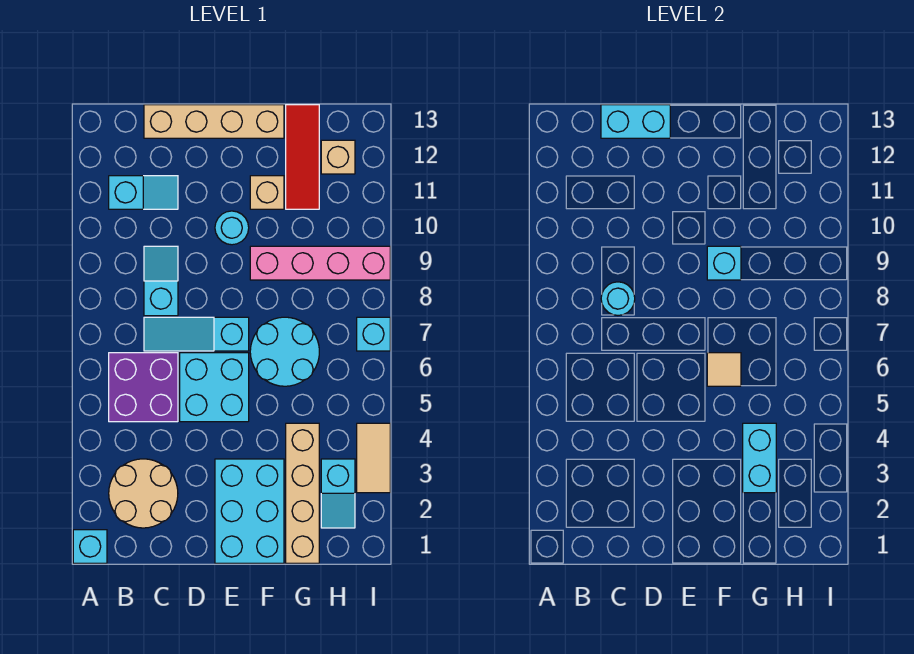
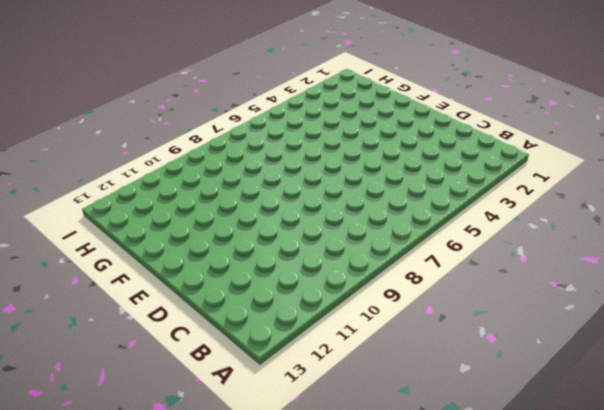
none -> cyan 1x1 brick [73,530,107,563]
none -> tan 2x2 round brick [109,459,178,528]
none -> purple 2x2 brick [109,353,178,422]

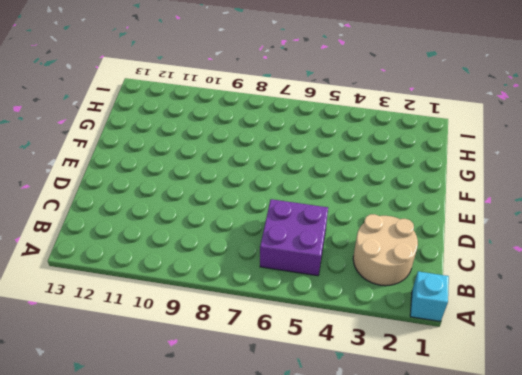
none -> cyan 1x2 slope [109,176,178,209]
none -> cyan 1x3 slope [144,317,249,351]
none -> cyan 1x2 slope [144,246,178,316]

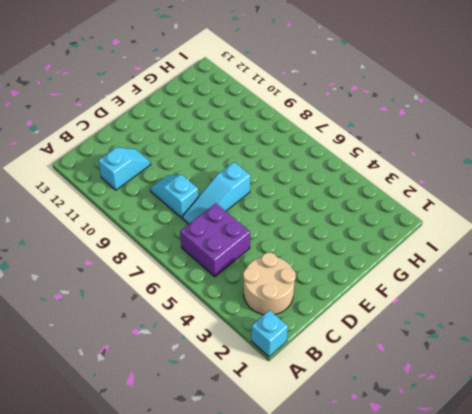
none -> tan 1x4 brick [144,105,284,138]
none -> cyan 2x2 brick [180,353,249,422]
none -> cyan 2x3 brick [215,459,284,563]

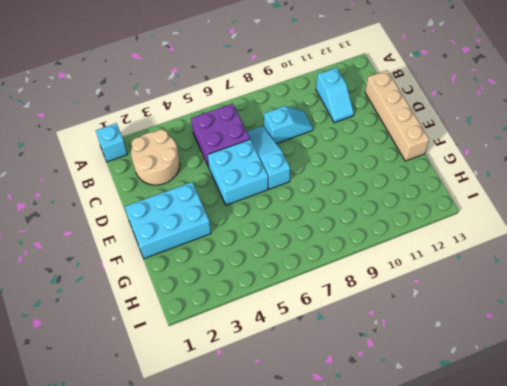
none -> cyan 1x1 round brick [215,211,249,245]
none -> cyan 2x2 round brick [250,317,319,386]
none -> pink 1x4 brick [250,246,390,280]

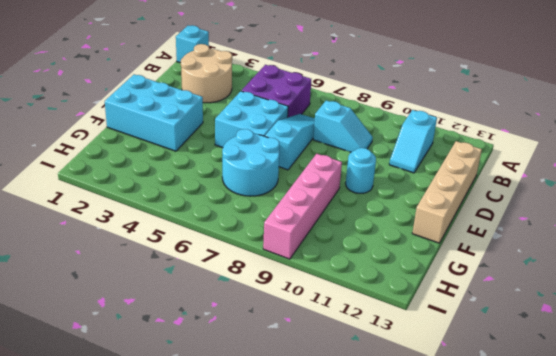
none -> tan 1x1 brick [250,176,284,209]
none -> tan 1x4 brick [286,423,319,563]
none -> red 1x3 tile [286,105,319,209]

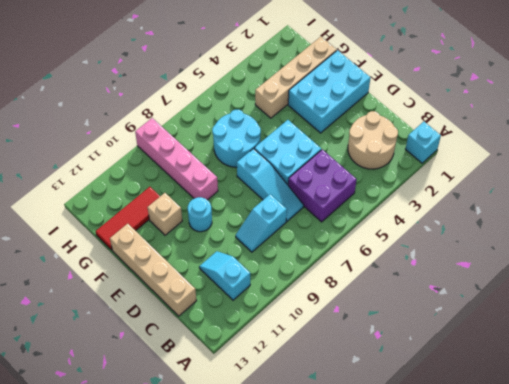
none -> cyan 1x2 slope [321,459,355,528]
none -> tan 1x1 brick [321,140,355,174]
none -> tan 1x2 tile [357,423,390,493]

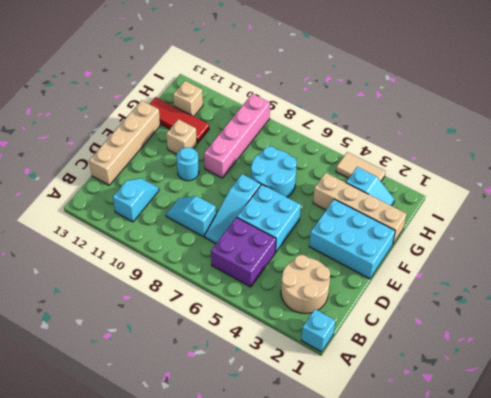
none -> cyan 1x1 brick [357,317,390,351]
none -> cyan 1x1 round brick [601,282,635,315]
none -> cyan 1x2 brick [601,105,670,138]

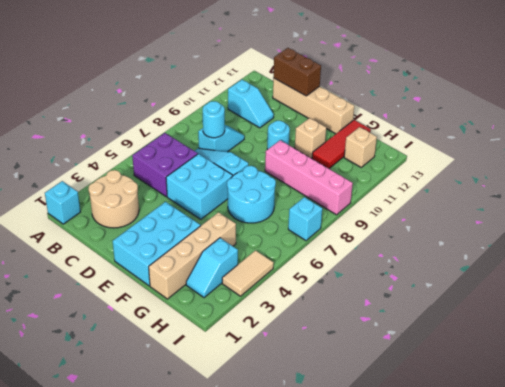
brown 1x2 brick [273,48,321,96] -> cyan 1x2 brick [601,105,670,138]
none -> tan 1x1 tile [707,353,741,386]
none -> cyan 1x1 brick [707,246,741,280]
none -> cyan 1x2 brick [743,423,776,493]

